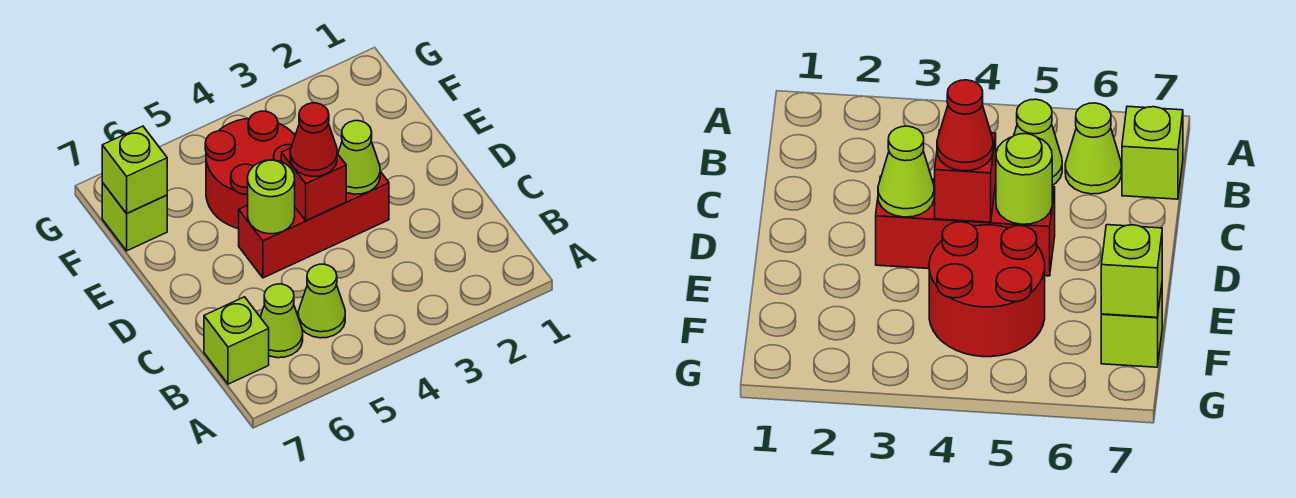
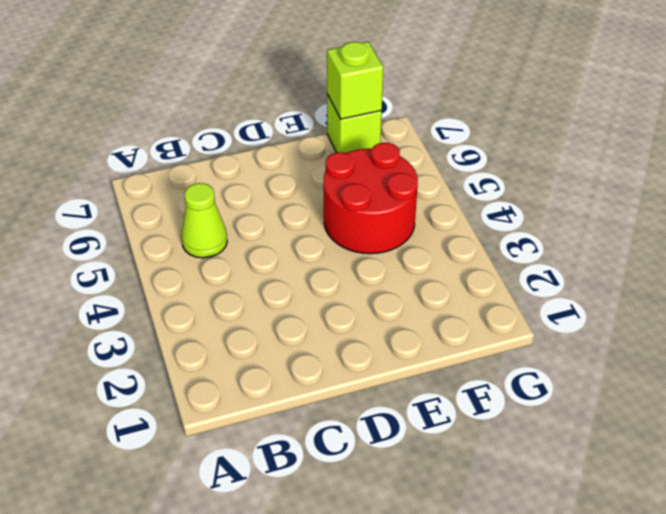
none -> lime 1x1 cone [260,284,303,358]
none -> lime 1x1 brick [204,297,269,384]

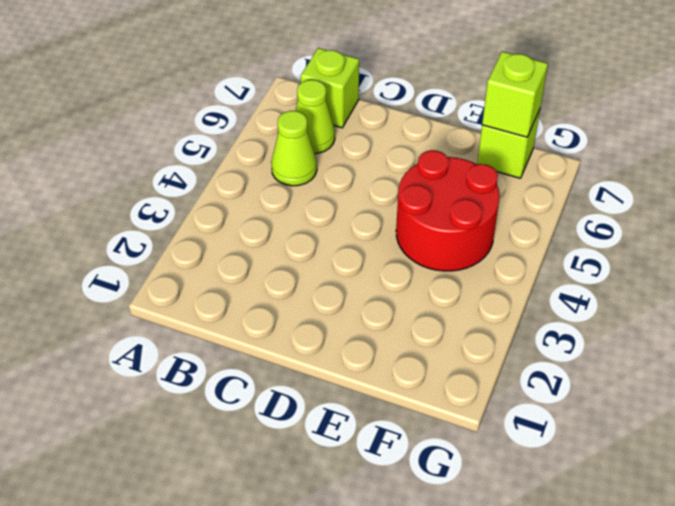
none -> red 1x3 brick [239,171,389,278]
none -> lime 1x1 cone [338,121,380,194]

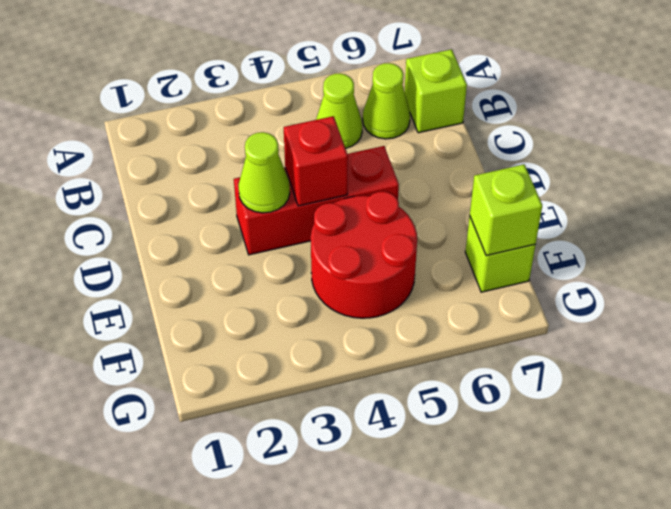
none -> lime 1x1 round brick [248,160,295,234]
none -> red 1x1 cone [290,103,337,177]

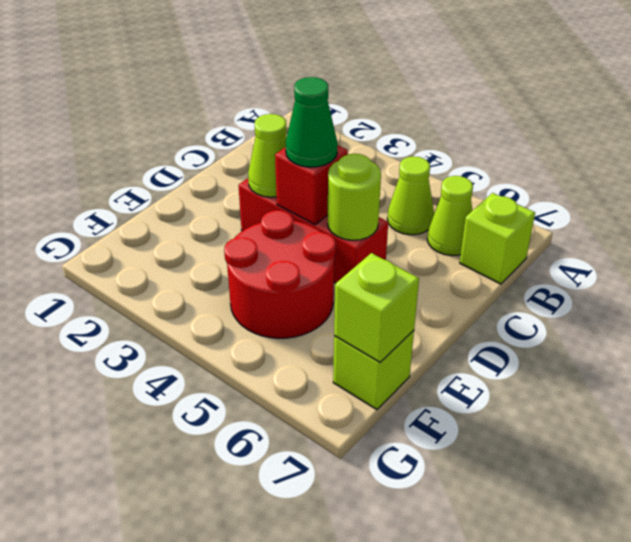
green 1x1 cone [286,77,338,167] -> red 1x1 cone [290,103,337,177]

